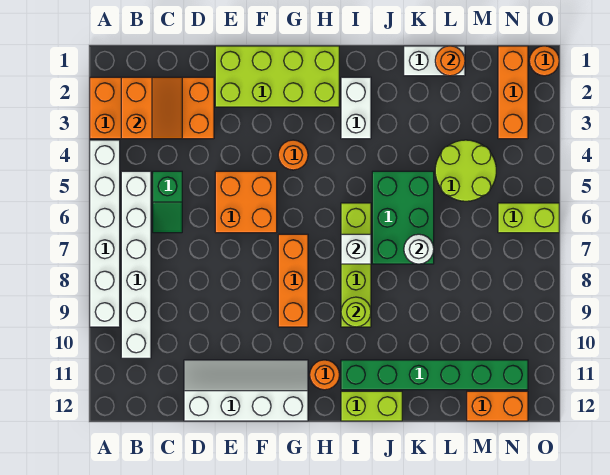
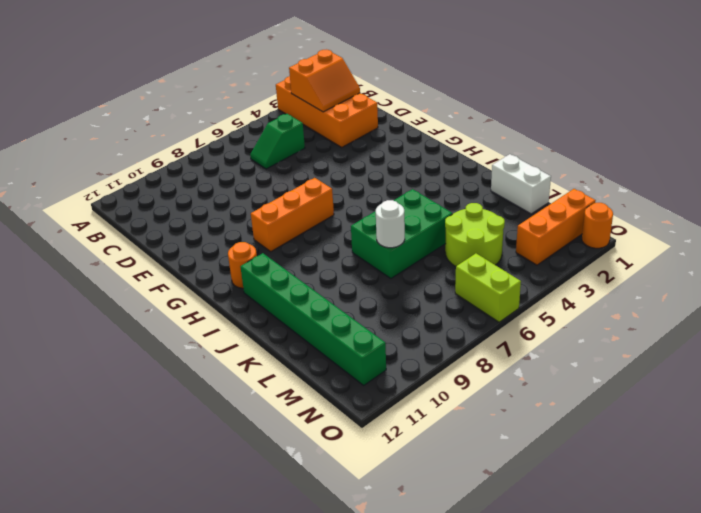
none -> white 1x6 brick [90,140,120,327]
none -> white 1x6 brick [121,171,151,358]
none -> white 2x4 slope [184,360,308,421]

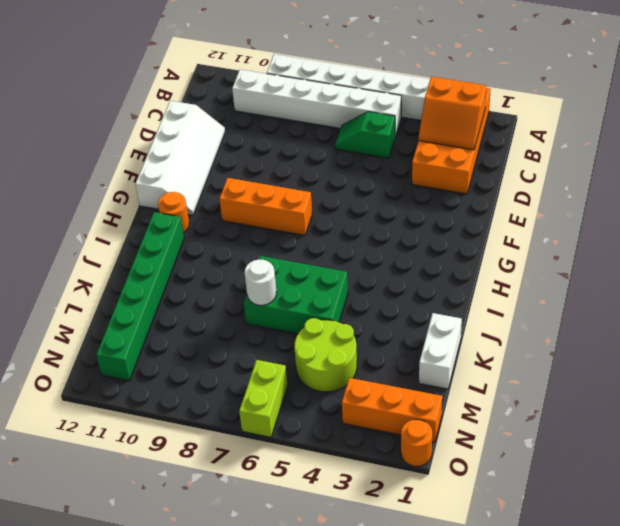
none -> lime 2x4 brick [215,46,339,107]
none -> orange 2x2 brick [215,171,277,233]
none -> orange 1x1 round brick [278,140,308,170]

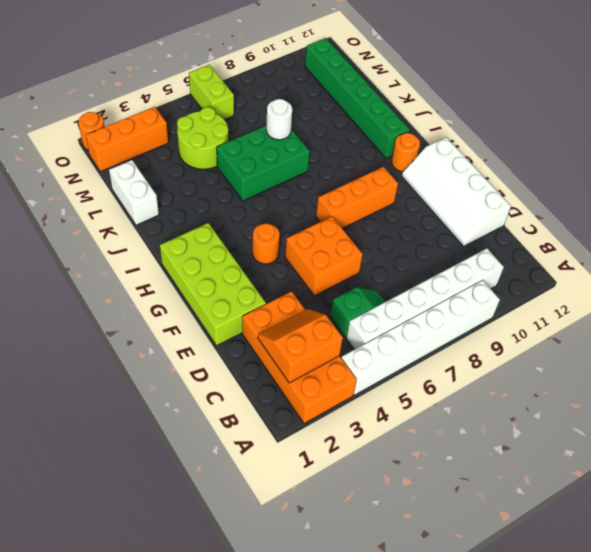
none -> white 1x2 brick [341,77,371,139]
none -> lime 1x4 brick [341,203,371,327]
none -> lime 1x2 brick [341,391,402,421]

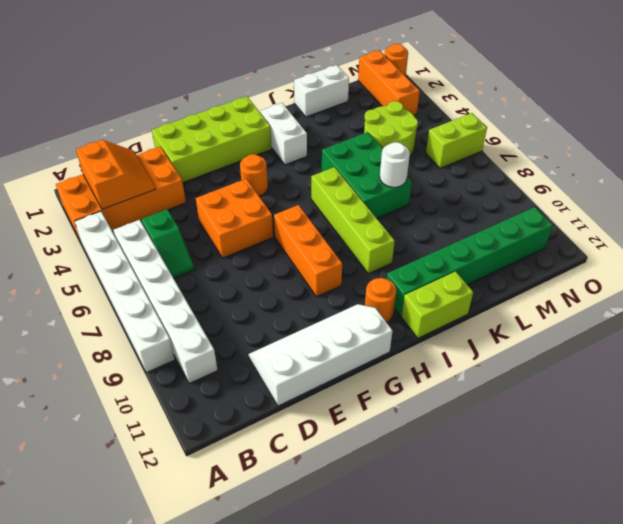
none -> orange 1x2 brick [467,391,528,421]
none -> white 1x1 brick [341,234,371,264]
none -> lime 1x1 round brick [341,297,371,327]

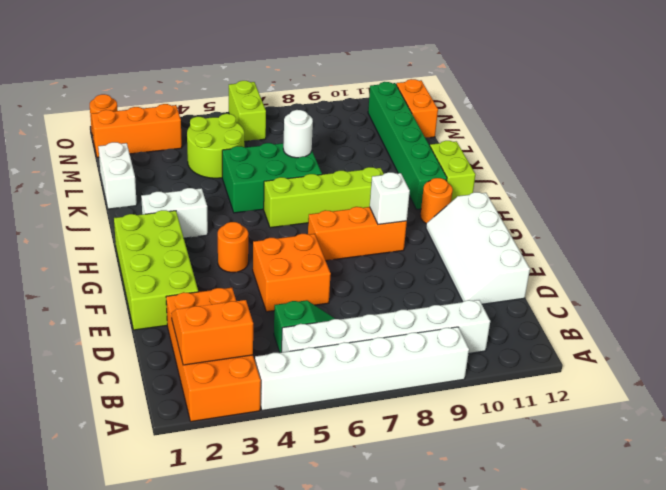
white 1x1 brick [370,172,410,224] -> white 1x1 brick moved to [341,234,371,264]
none -> lime 1x1 round brick [341,297,371,327]
none -> orange 1x1 round brick [435,46,465,76]

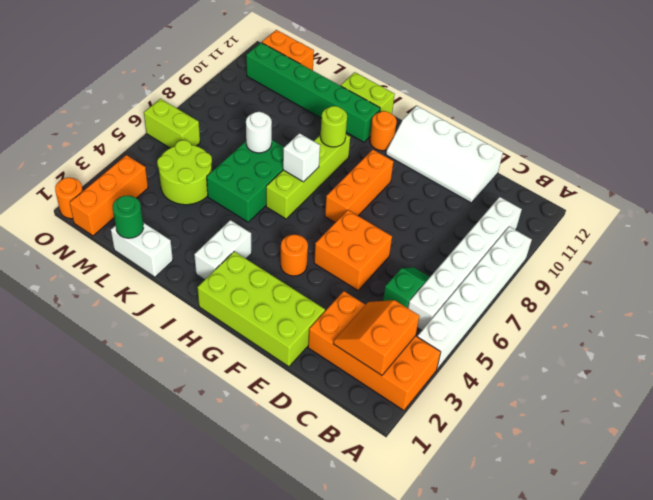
green 1x1 round brick [113,196,143,238] -> orange 1x1 round brick [435,46,465,76]

